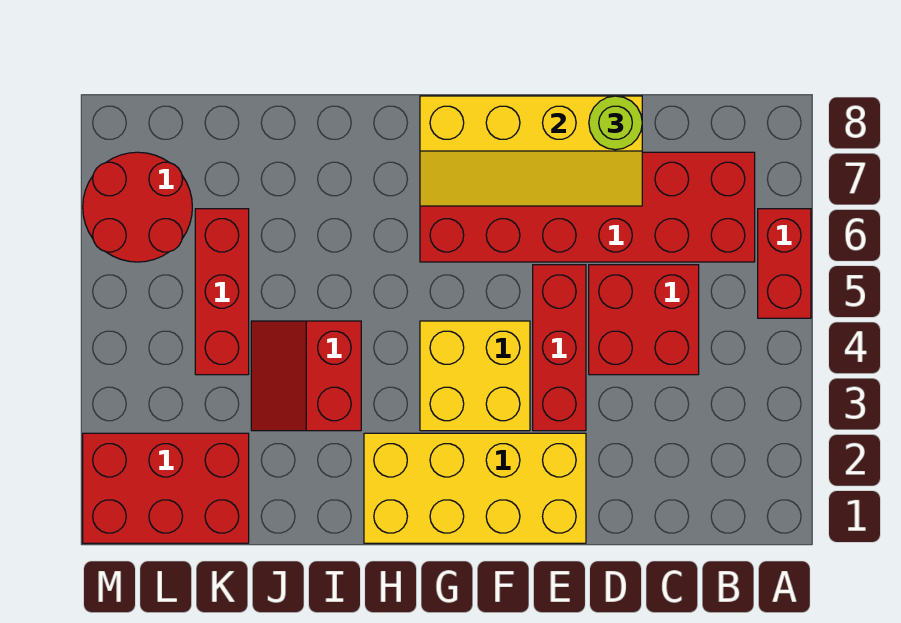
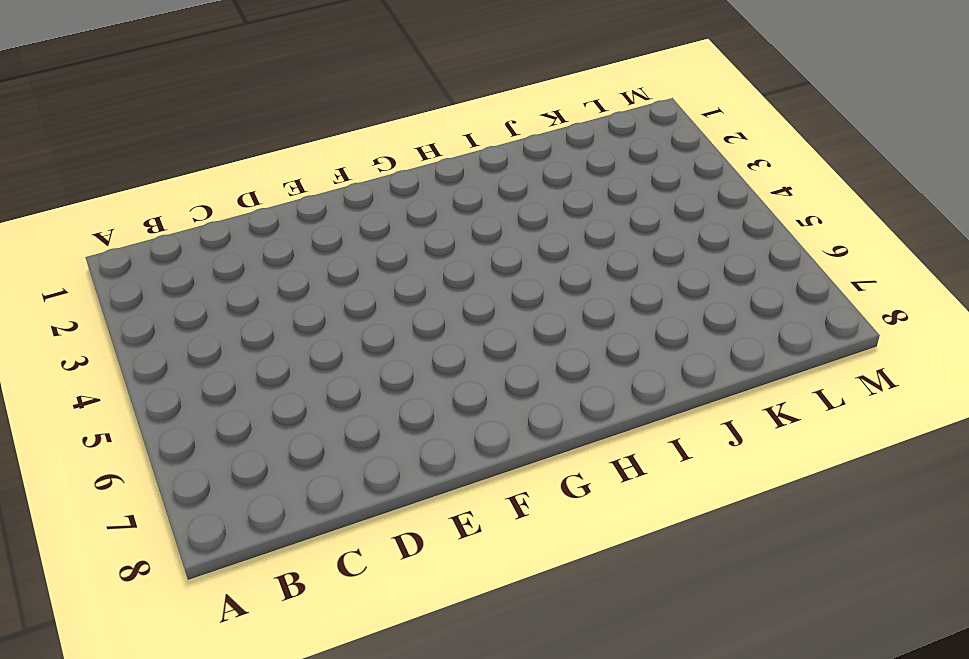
none -> red 1x2 brick [758,209,811,318]
none -> red 2x6 brick [420,152,755,262]
none -> red 2x2 brick [589,265,699,375]

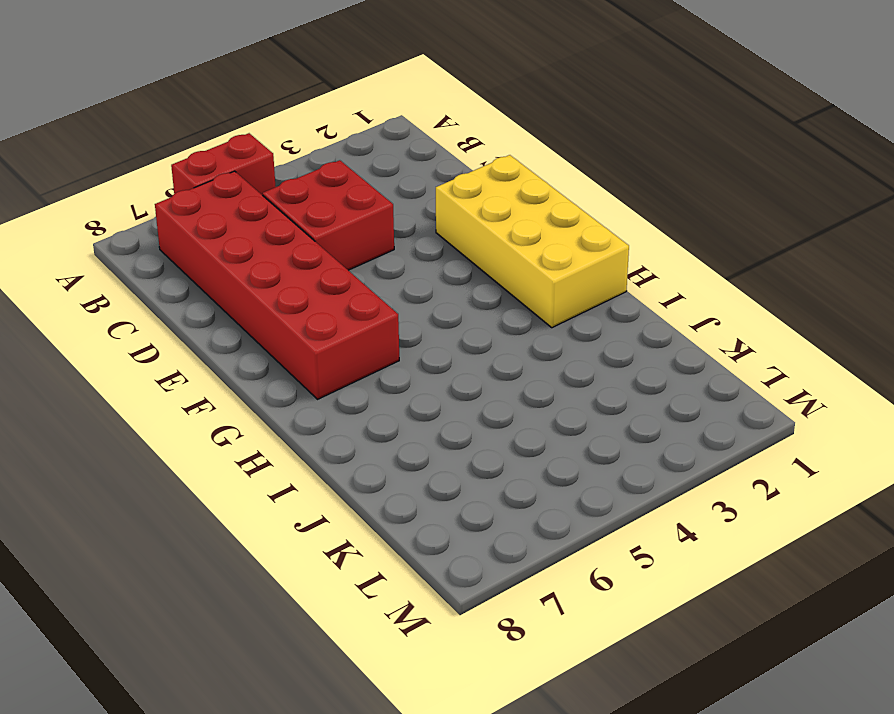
none -> red 1x3 brick [533,265,586,431]
none -> yellow 2x2 brick [420,321,530,431]
none -> red 2x2 slope [251,321,361,431]

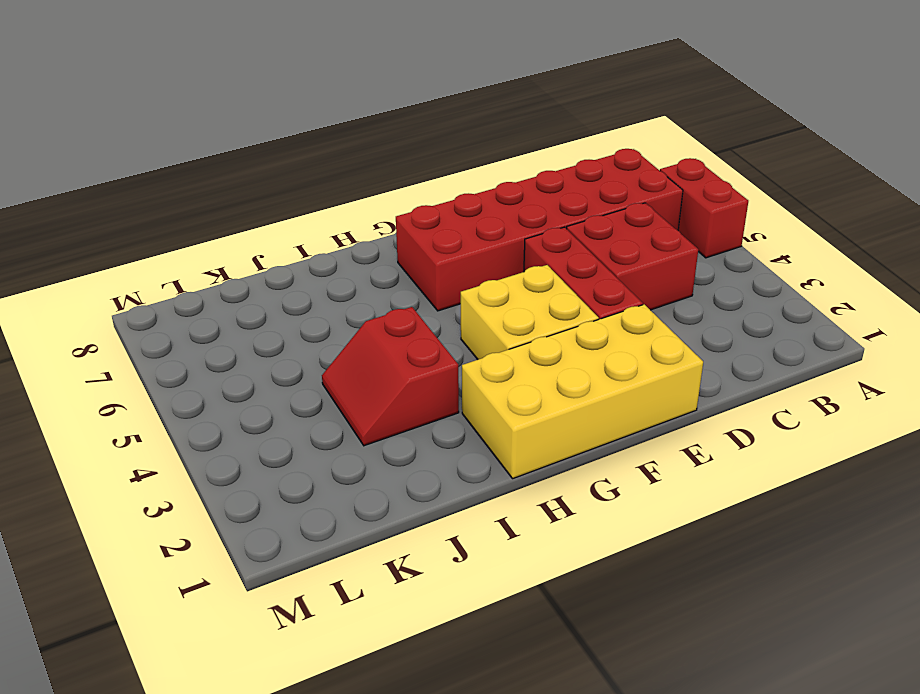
none -> red 2x3 brick [83,433,249,543]
none -> red 1x3 brick [195,209,249,375]
none -> red 2x2 round brick [83,152,192,262]

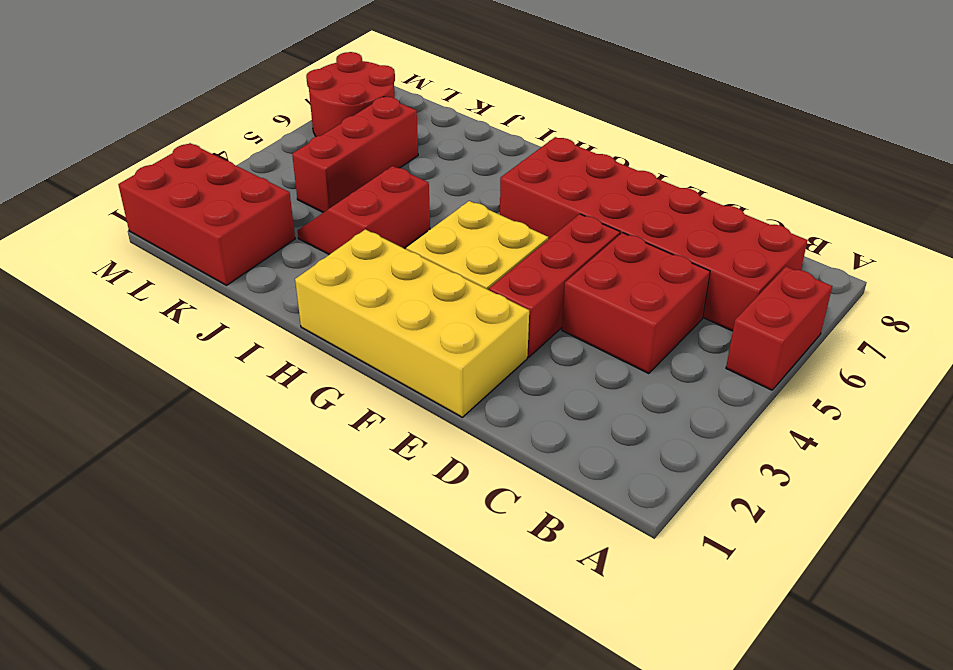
none -> yellow 2x4 slope [420,96,642,206]
none -> lime 1x1 round brick [589,96,642,150]

